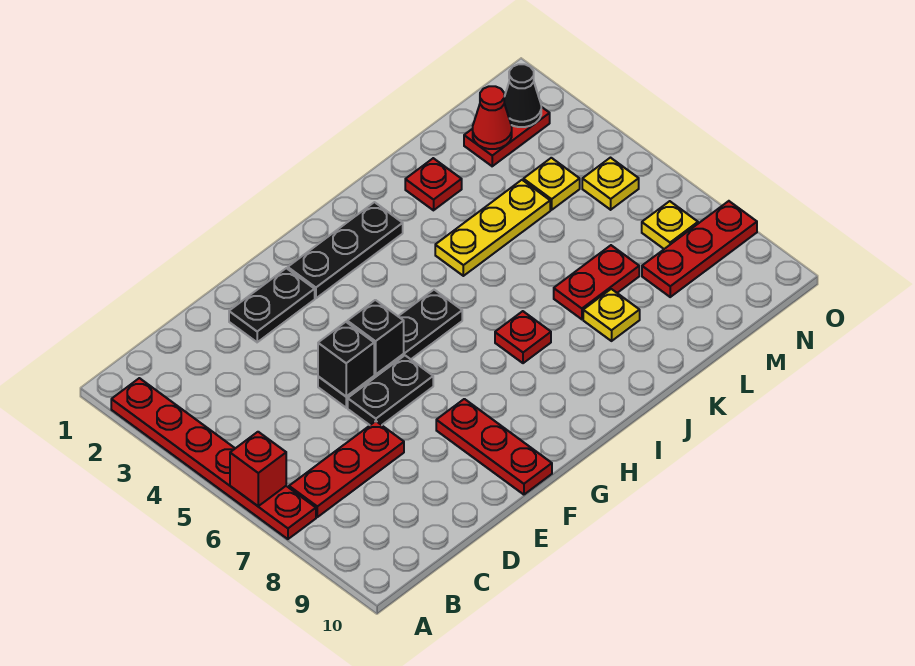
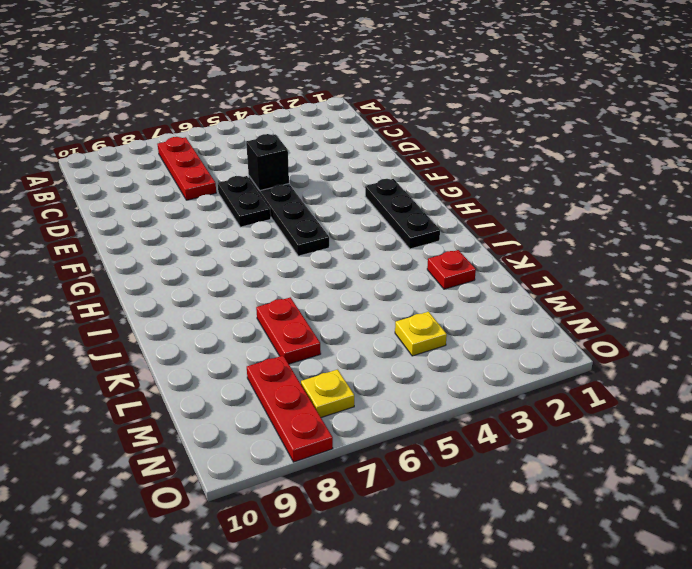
none -> red 1x6 plate [111,378,316,539]
none -> black 1x2 plate [229,268,315,342]
none -> red 1x3 plate [436,399,552,495]

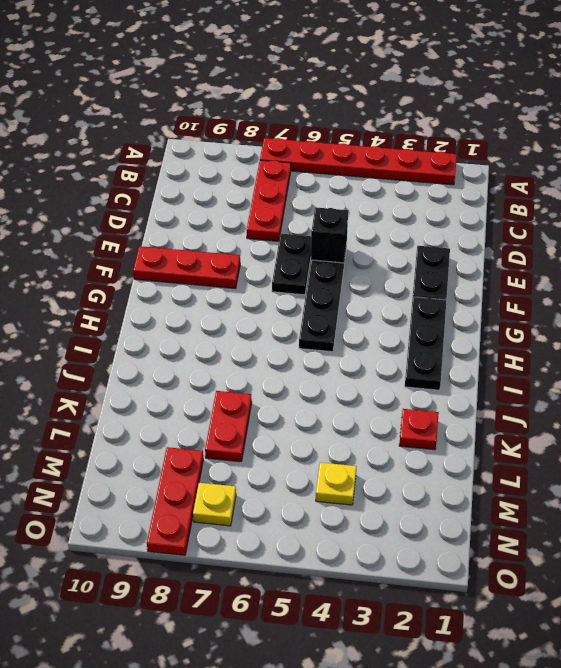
none -> red 1x1 plate [495,311,551,363]
none -> yellow 1x3 plate [435,180,550,276]
none -> yellow 1x1 plate [583,289,640,341]

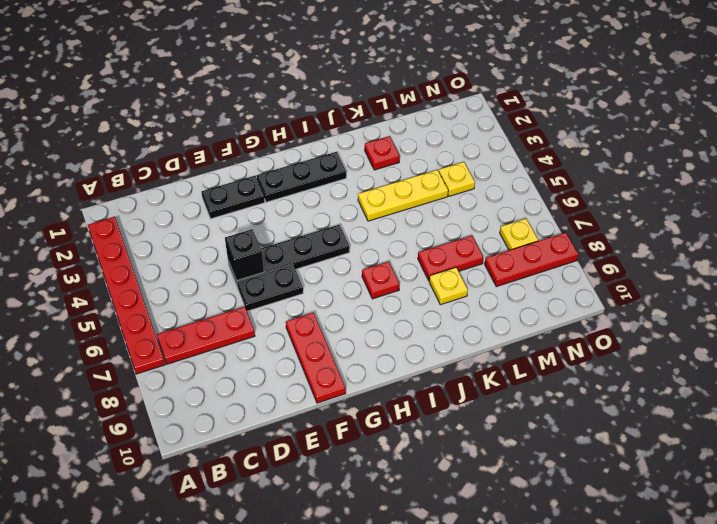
none -> red 1x2 plate [464,107,550,166]
none -> yellow 1x1 plate [582,158,639,210]
none -> red 1x1 brick [230,432,286,506]

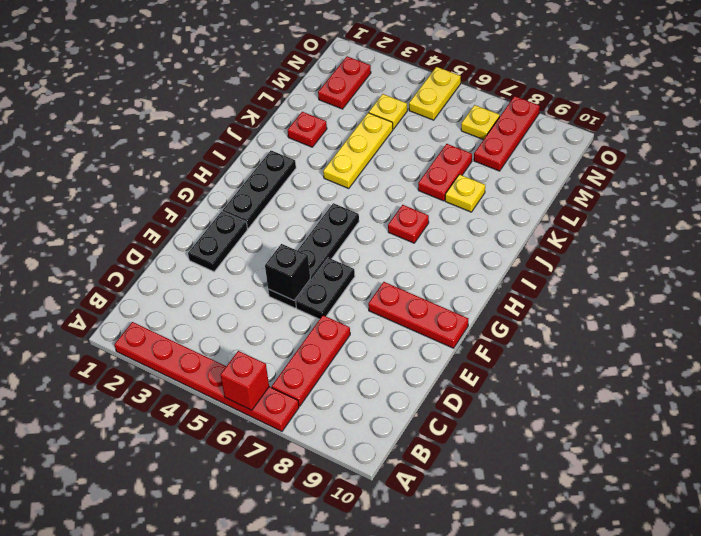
yellow 1x2 plate [409,67,461,120] -> yellow 1x1 plate [582,158,639,210]
none -> black 1x1 brick [347,300,404,374]
none -> red 1x1 cone [473,86,512,149]
none -> black 1x1 cone [504,64,541,127]

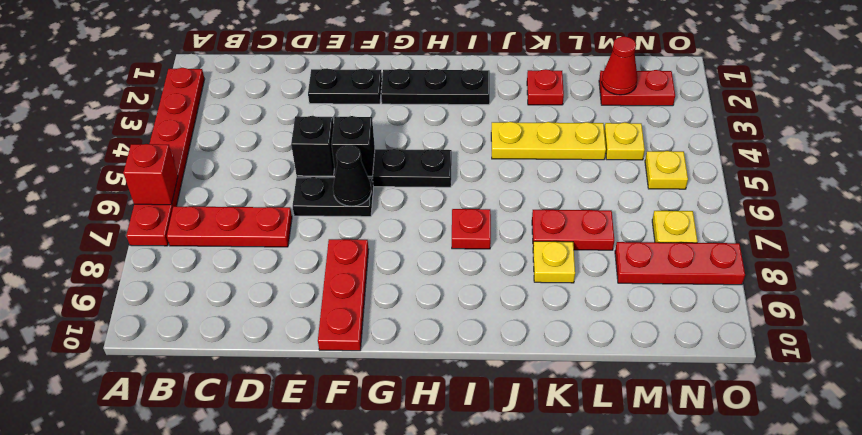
black 1x1 cone [333,145,371,206] -> black 1x1 cone moved to [504,64,541,127]

